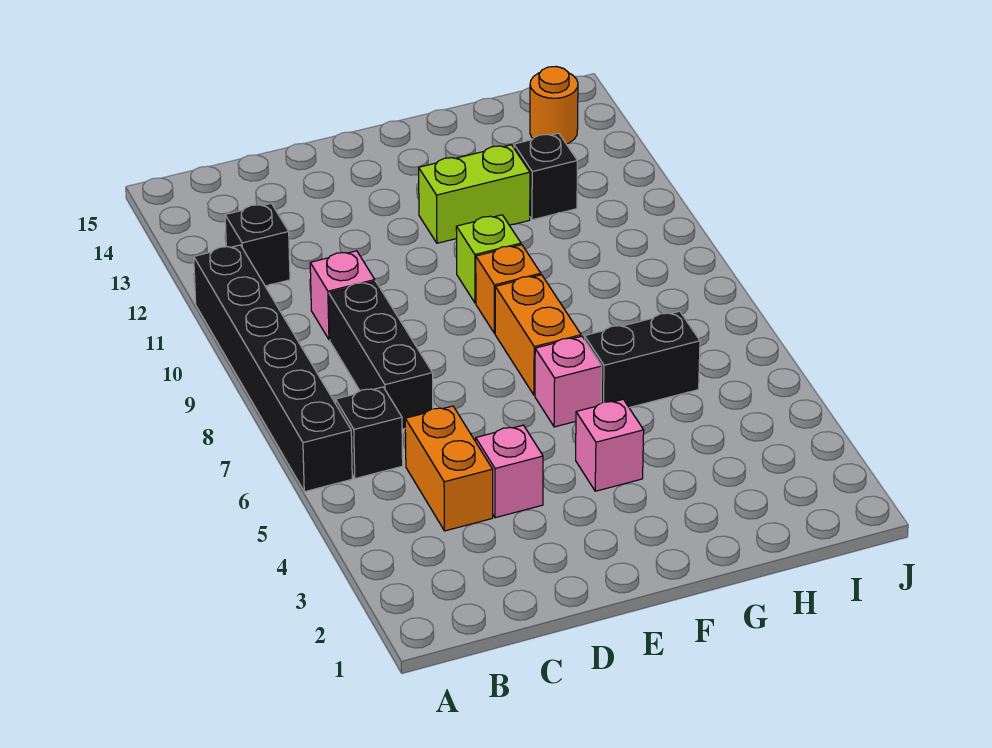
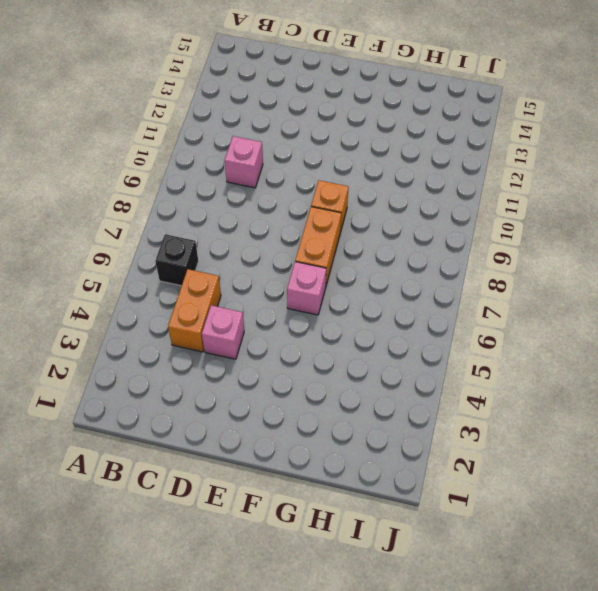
none -> black 1x6 brick [194,245,352,492]
none -> black 1x1 brick [225,203,290,286]
none -> black 1x3 brick [329,281,433,429]

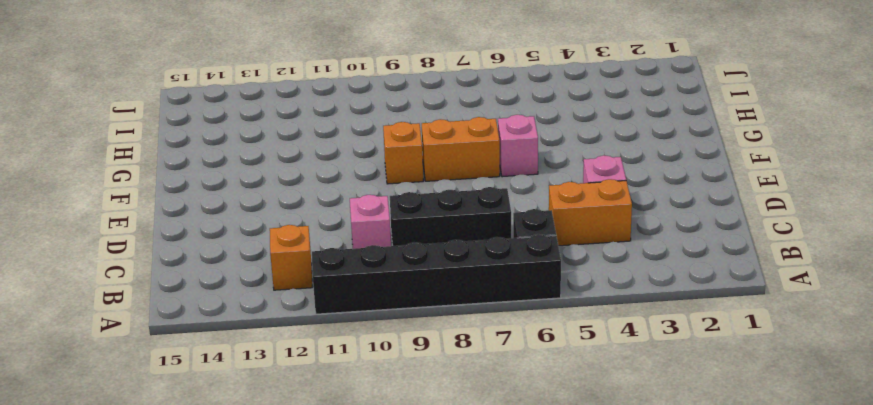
orange 1x1 brick [270,225,312,290] -> black 1x1 brick [225,203,290,286]
none -> pink 1x1 brick [576,399,644,491]
none -> lime 1x1 brick [456,215,521,303]
none -> lime 1x2 brick [419,145,530,243]

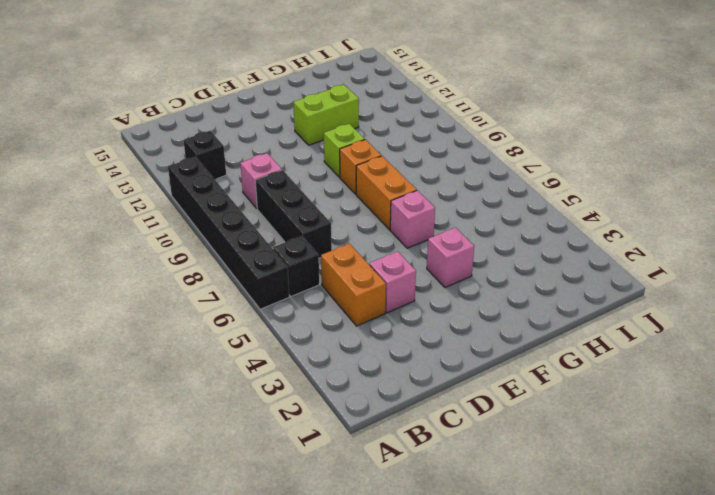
none -> black 1x2 brick [584,311,700,408]
none -> black 1x1 brick [514,133,577,220]
none -> orange 1x1 round brick [530,67,578,144]

